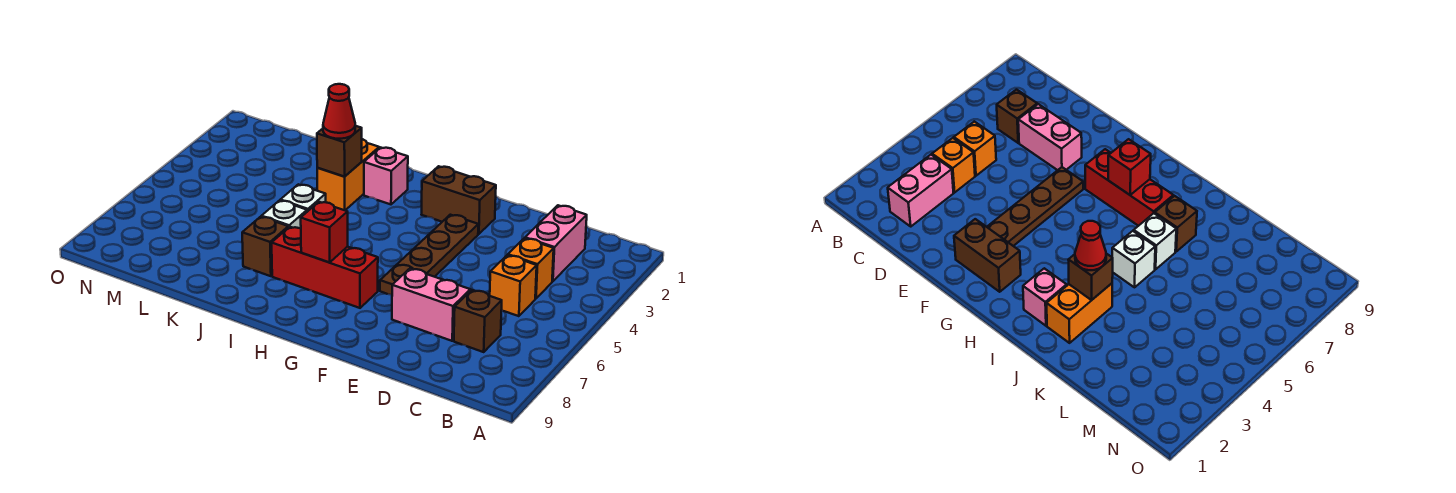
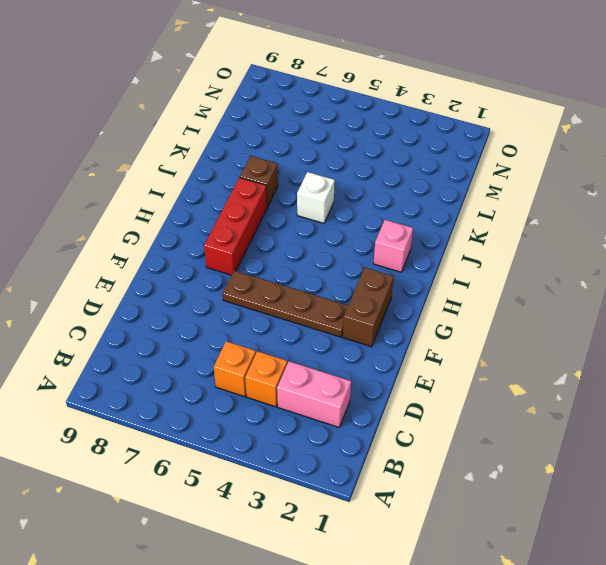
none -> brown 1x1 brick [454,290,502,352]
none -> pink 1x2 brick [392,268,470,341]
none -> orange 1x2 brick [317,139,379,210]

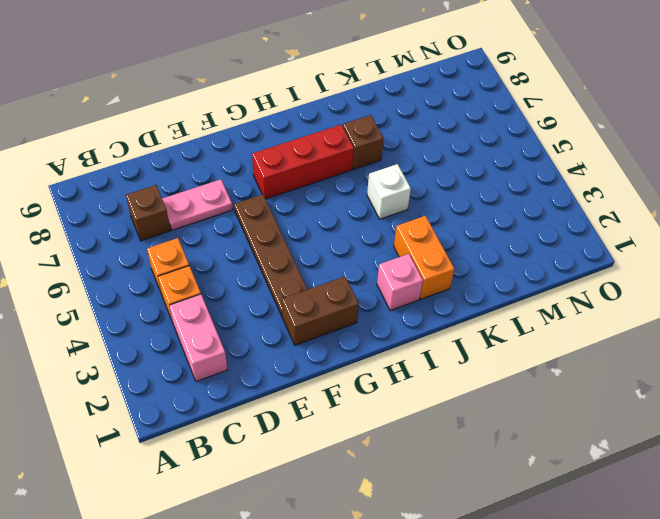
pink 1x2 plate [162,179,233,230] -> pink 1x2 brick [392,268,470,341]
none -> white 1x1 brick [261,200,307,228]
none -> red 1x1 brick [301,202,348,263]
none -> brown 1x1 brick [317,126,362,177]

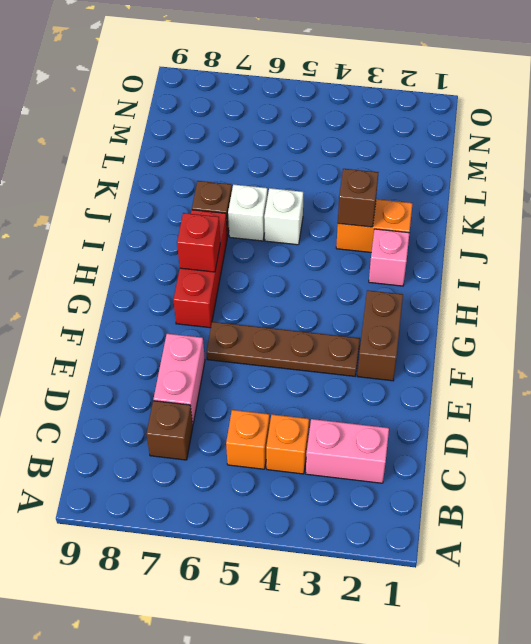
none -> red 1x1 cone [323,84,355,139]

